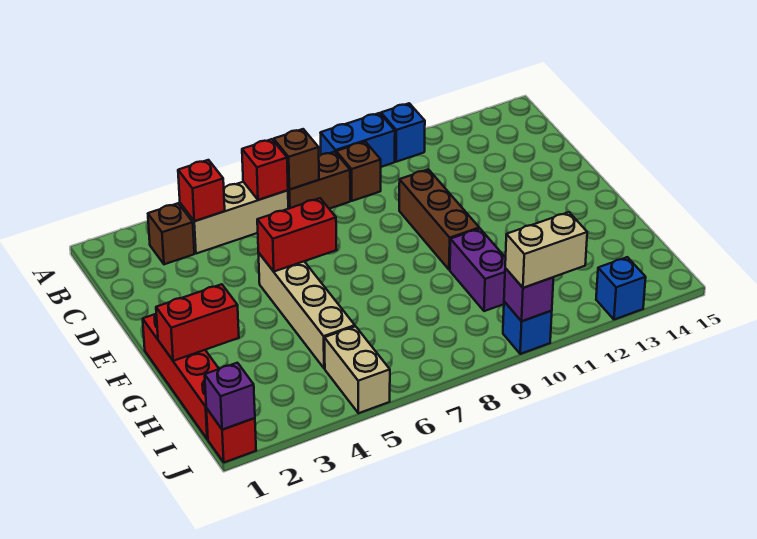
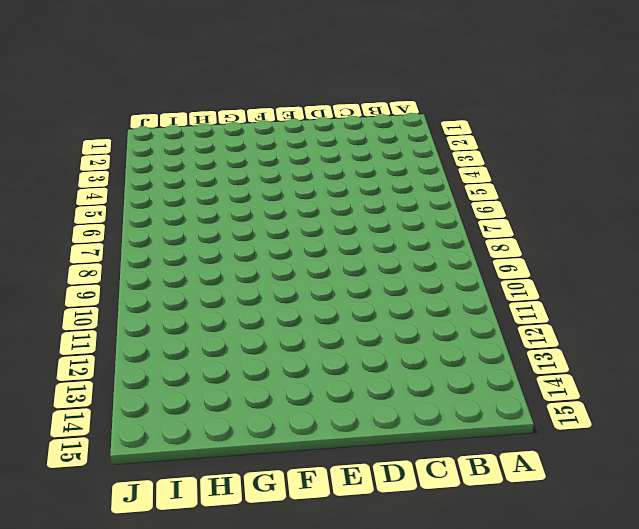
none -> blue 1x2 brick [321,113,395,167]
none -> blue 1x1 brick [381,103,425,162]
none -> brown 1x1 brick [148,203,194,264]

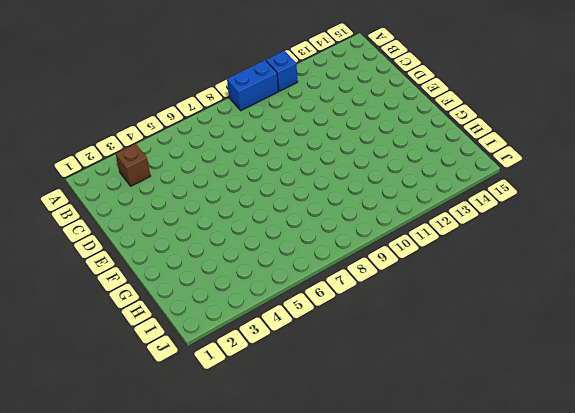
none -> tan 1x3 brick [180,182,288,254]
none -> brown 1x2 brick [288,152,350,209]
none -> brown 1x1 brick [336,142,381,201]

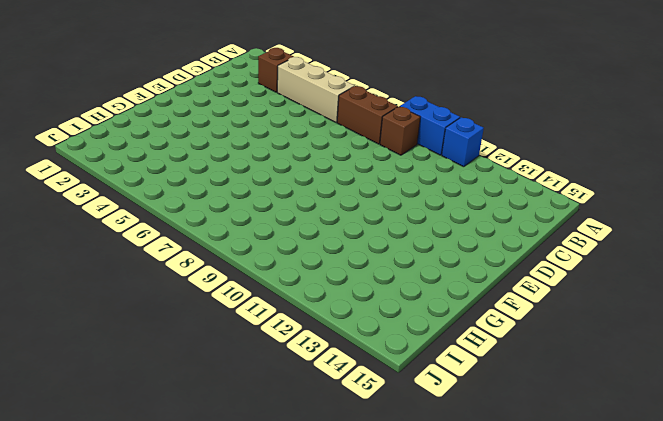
none -> brown 1x3 brick [399,170,479,270]
none -> tan 1x4 brick [258,253,355,369]
none -> red 1x4 brick [143,314,219,439]

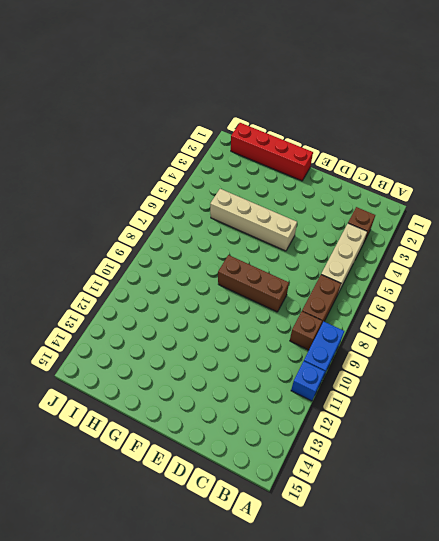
brown 1x3 brick [218,255,289,312] -> brown 1x3 brick moved to [399,170,479,270]
none -> purple 1x2 brick [450,229,506,311]
none -> tan 1x2 brick [324,326,390,413]
none -> red 1x1 brick [206,408,256,462]

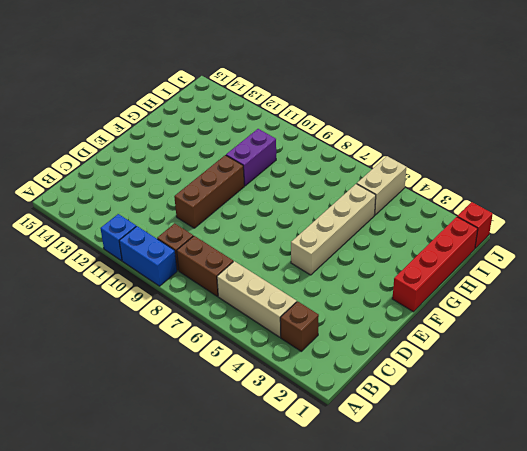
none -> blue 1x1 brick [503,302,552,354]
none -> blue 1x1 brick [596,257,646,320]
none -> red 1x1 brick [178,160,225,221]

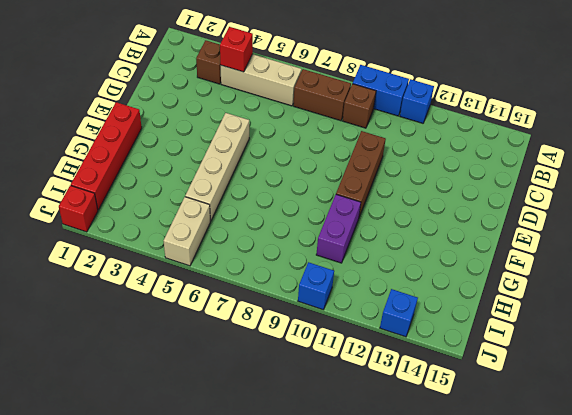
none -> red 1x1 brick [242,139,288,200]
none -> brown 1x1 brick [274,129,319,190]
none -> red 1x2 brick [257,198,337,272]

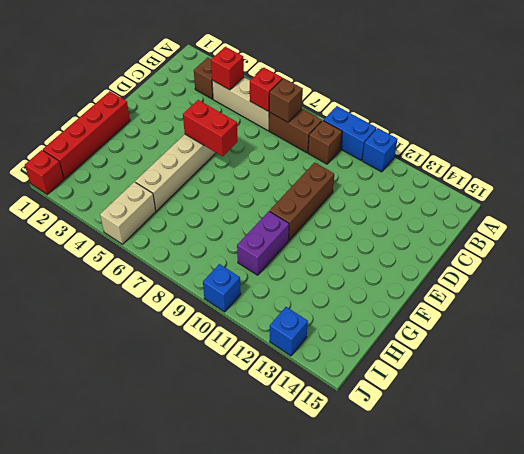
none -> red 1x2 brick [156,284,239,361]
none -> purple 1x1 brick [205,363,255,430]
none -> purple 1x1 brick [504,268,553,321]

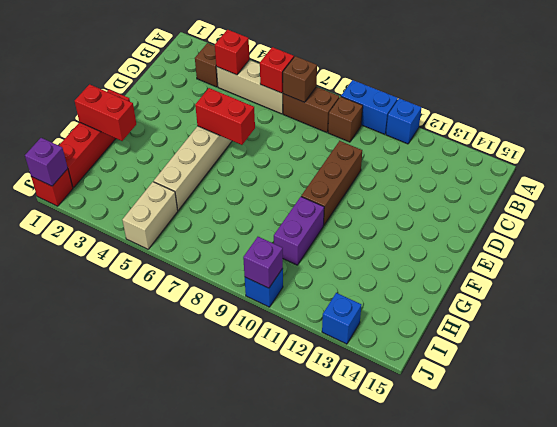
none -> tan 1x2 brick [505,212,587,288]

